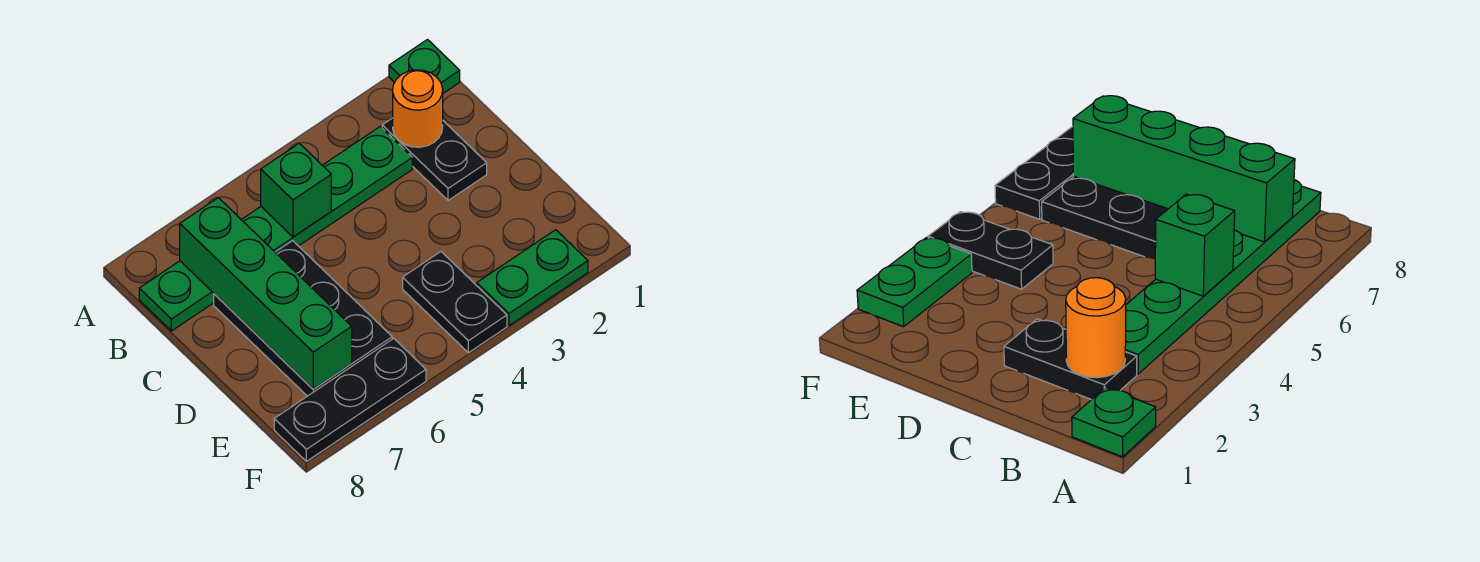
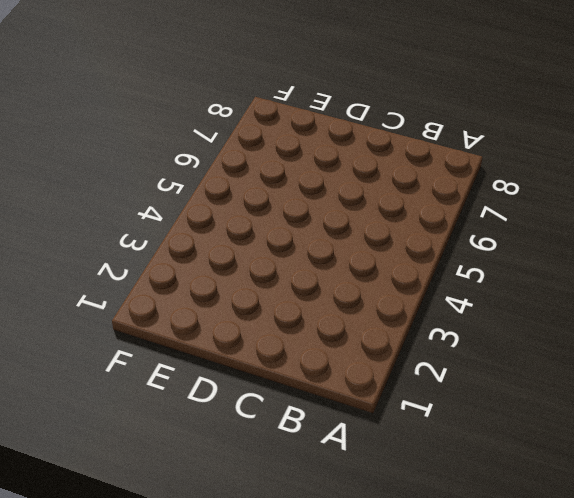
none -> green 1x1 plate [389,40,460,93]
none -> black 1x2 plate [382,118,487,201]

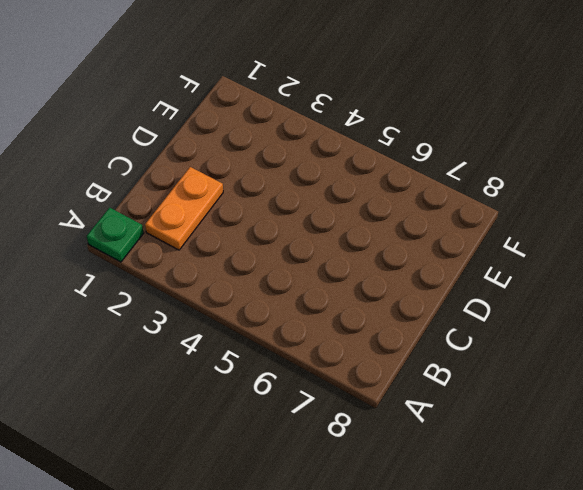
orange 1x2 plate [145,167,223,250] -> black 1x2 plate [382,118,487,201]
none -> green 1x6 plate [139,126,412,331]
none -> black 2x3 plate [214,241,392,396]

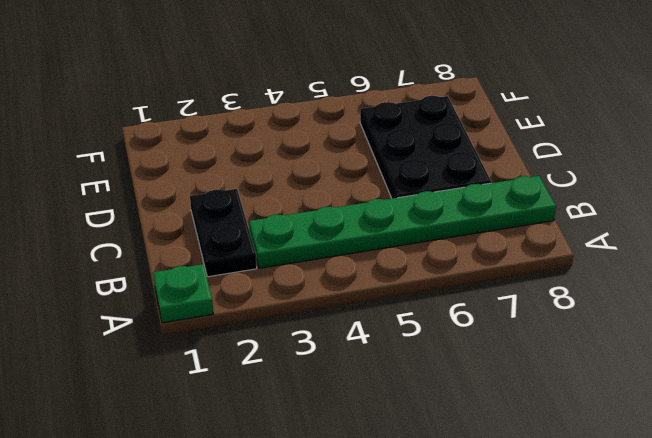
none -> black 1x2 plate [403,252,507,353]
none -> green 1x2 plate [477,230,588,325]

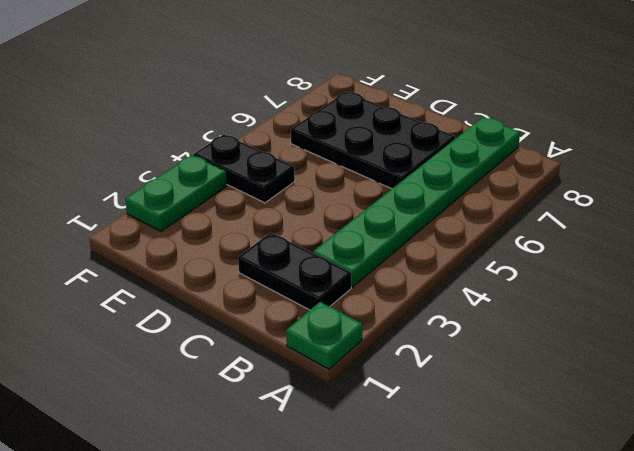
none -> black 1x3 plate [274,338,426,461]
none -> orange 1x1 round brick [393,70,443,147]

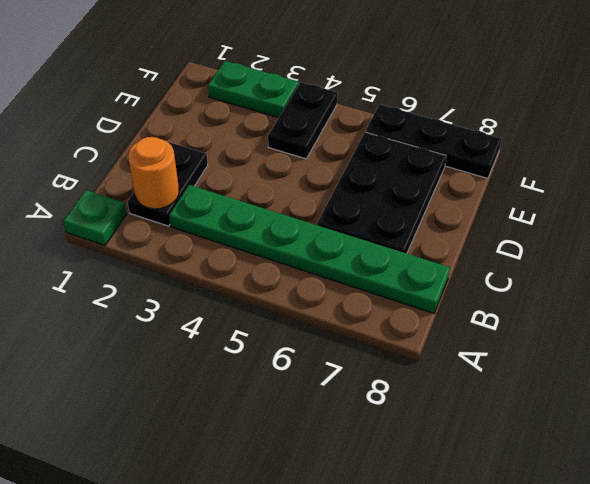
none -> green 1x1 brick [261,143,331,237]
none -> green 1x4 brick [180,198,352,389]

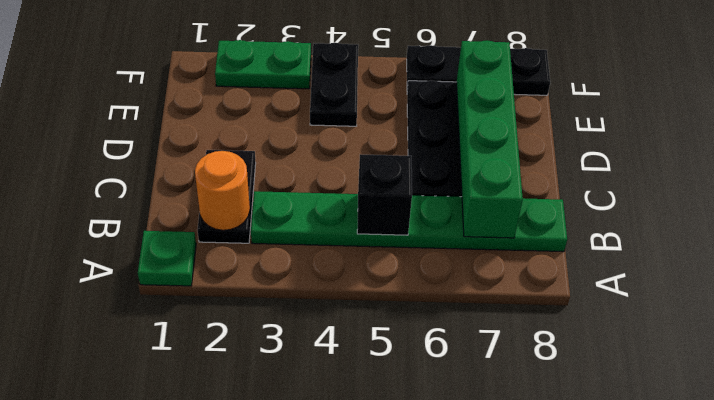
black 1x1 brick [357,154,412,235] -> green 1x1 brick [261,143,331,237]

